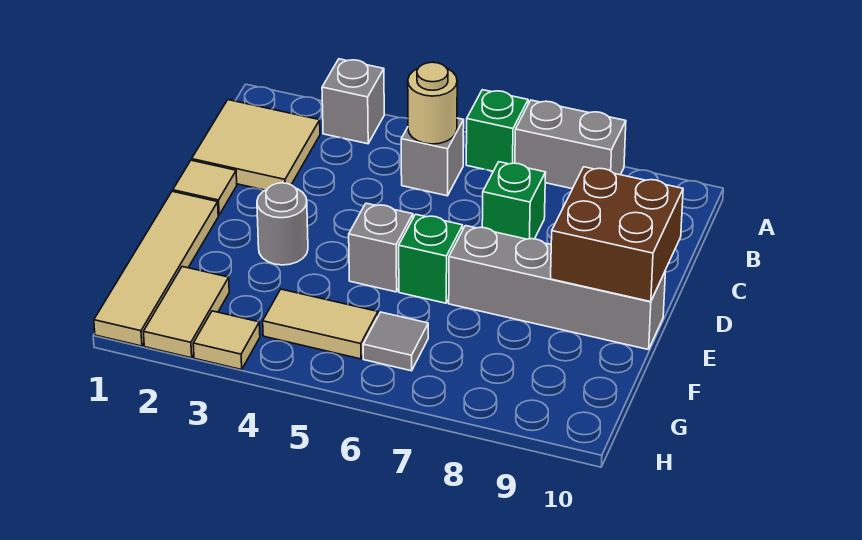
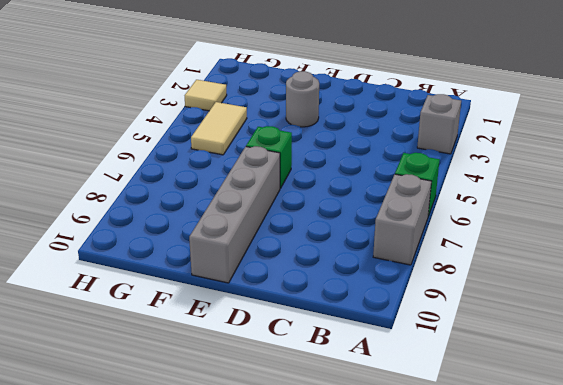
none -> tan 2x2 tile [192,100,320,190]
none -> grey 1x1 brick [401,118,464,196]
none -> green 1x1 brick [482,162,546,239]

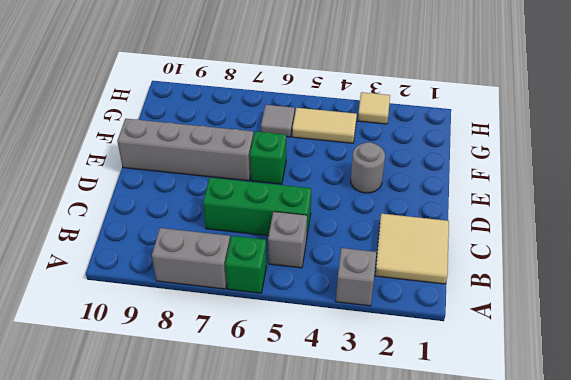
green 1x3 brick [203,178,311,240] -> green 1x1 brick [482,162,546,239]
none -> tan 1x1 tile [173,160,237,215]
none -> tan 1x4 tile [94,191,218,346]
none -> grey 1x1 brick [349,203,413,292]

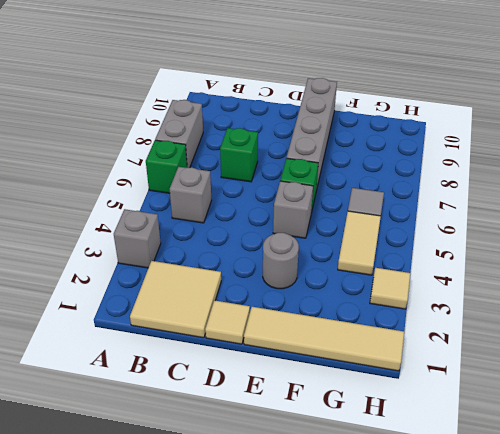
none -> tan 1x2 tile [143,267,229,358]
none -> tan 1x1 round brick [408,62,457,144]
none -> brown 2x2 brick [551,167,683,302]

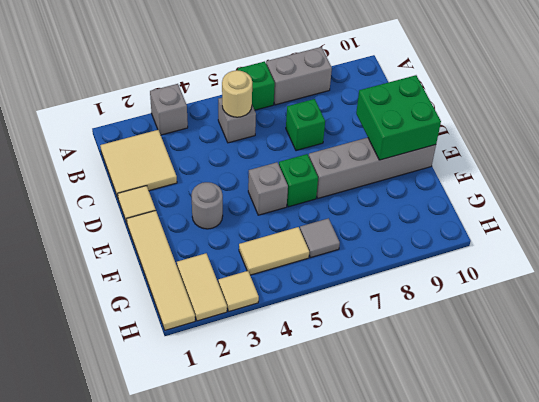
green 2x2 brick [356,75,441,160] -> brown 2x2 brick [551,167,683,302]

